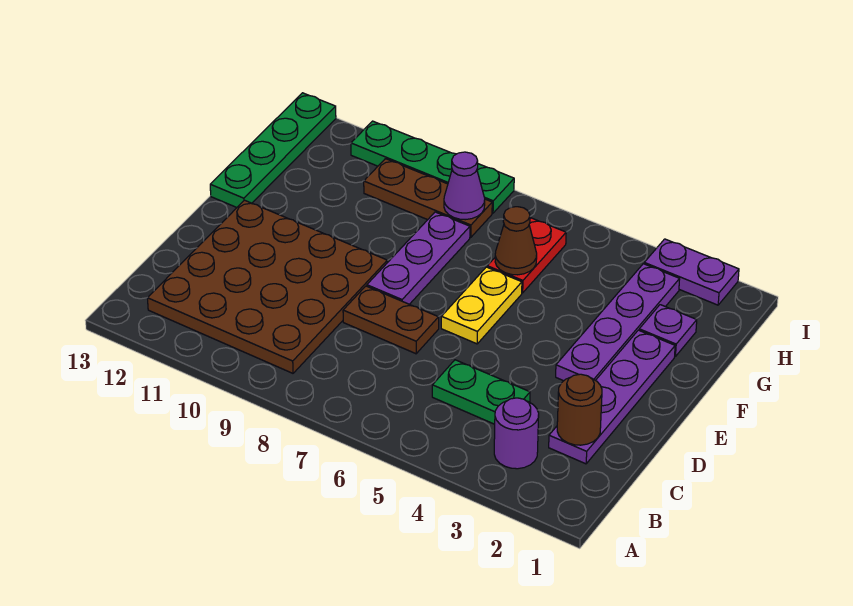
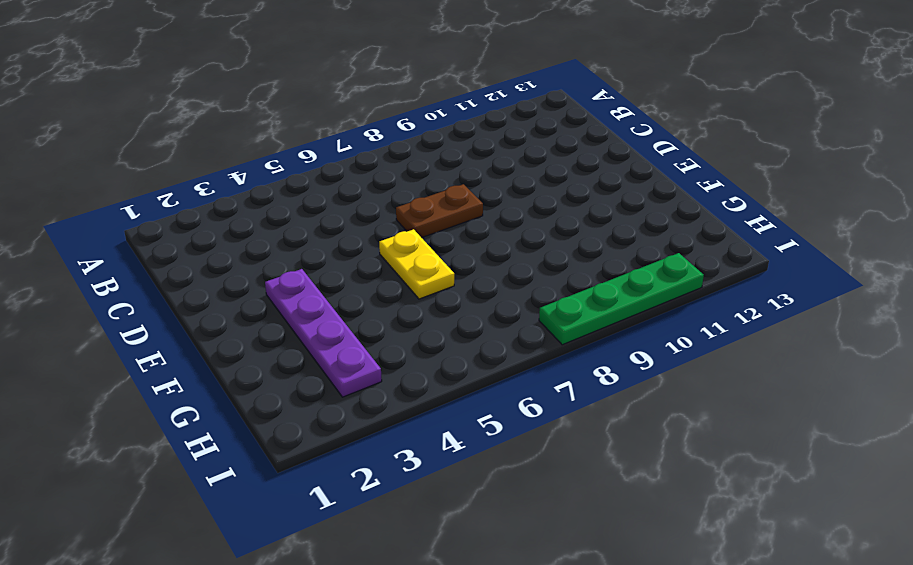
none -> purple 1x1 round brick [494,398,539,469]
none -> brown 4x4 plate [147,200,387,373]
none -> purple 1x4 plate [549,330,675,464]

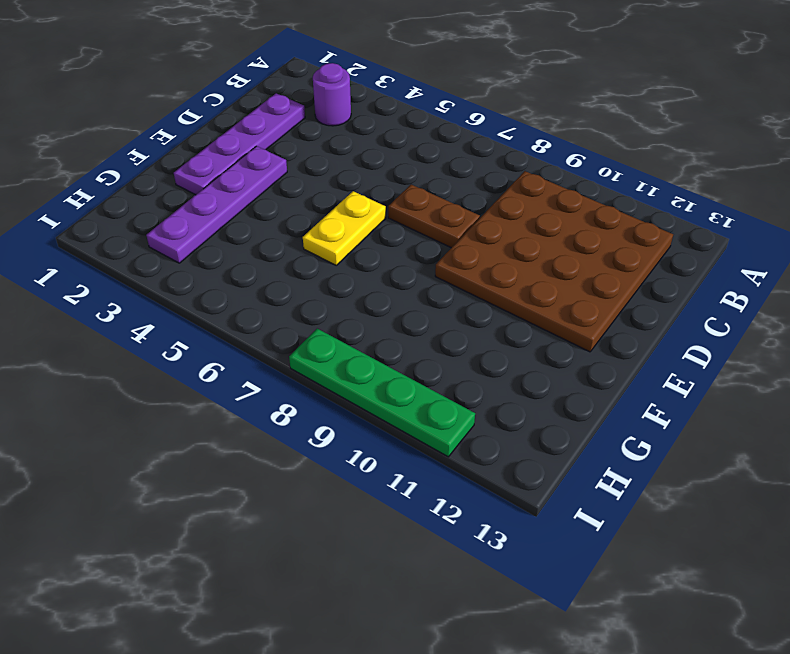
none -> green 1x2 plate [432,360,530,424]
none -> purple 1x3 plate [367,212,470,304]
none -> green 1x4 plate [210,93,336,207]

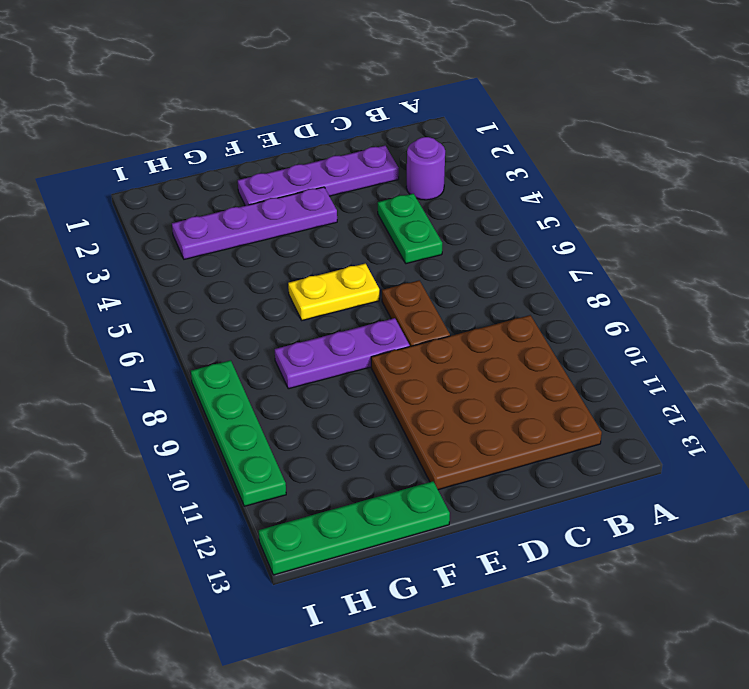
none -> purple 1x1 plate [639,305,697,356]
none -> red 1x2 plate [487,218,566,293]
none -> brown 1x3 plate [364,159,492,237]

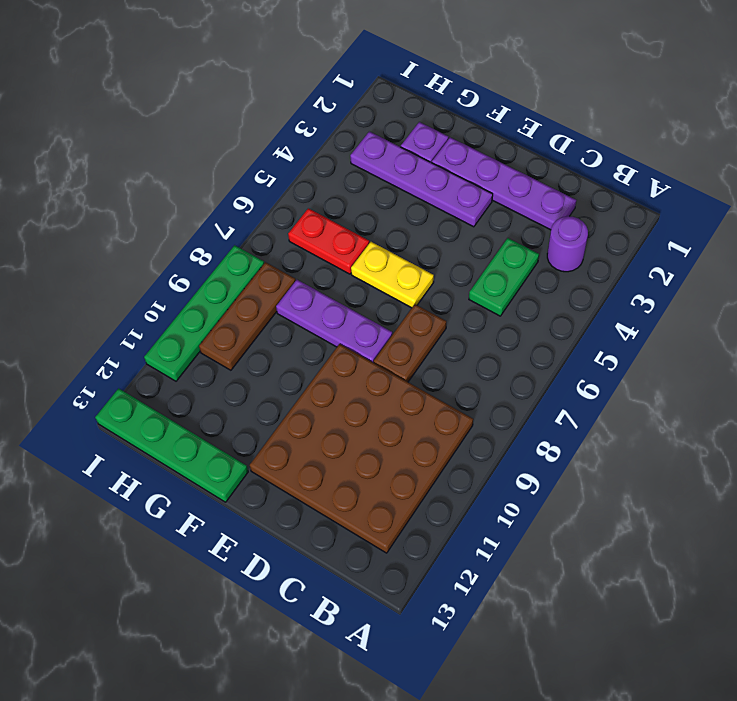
none -> purple 1x2 plate [644,239,739,305]
none -> brown 1x1 round brick [557,374,602,445]
none -> brown 1x1 cone [495,207,537,275]

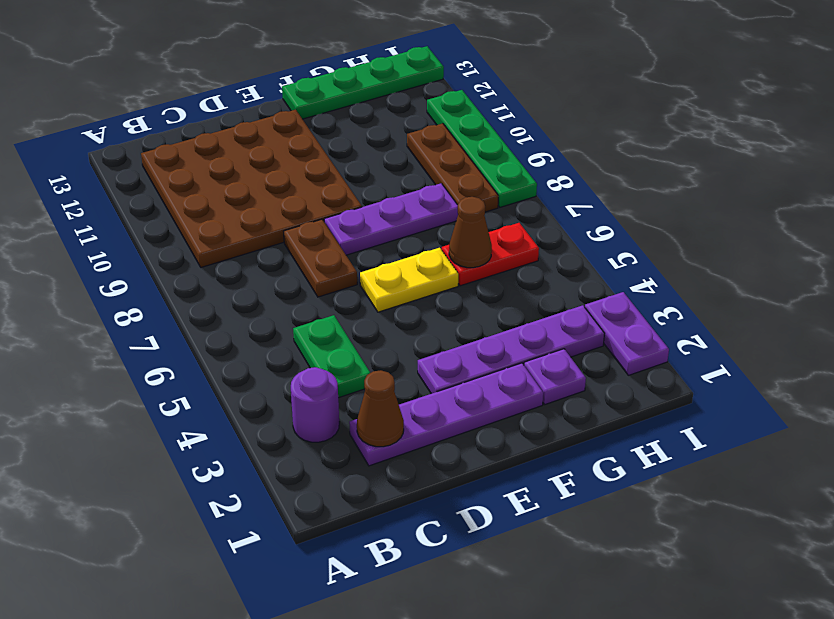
brown 1x1 cone [357,370,404,447] -> brown 1x1 round brick [557,374,602,445]
none -> purple 1x1 cone [444,152,485,220]

